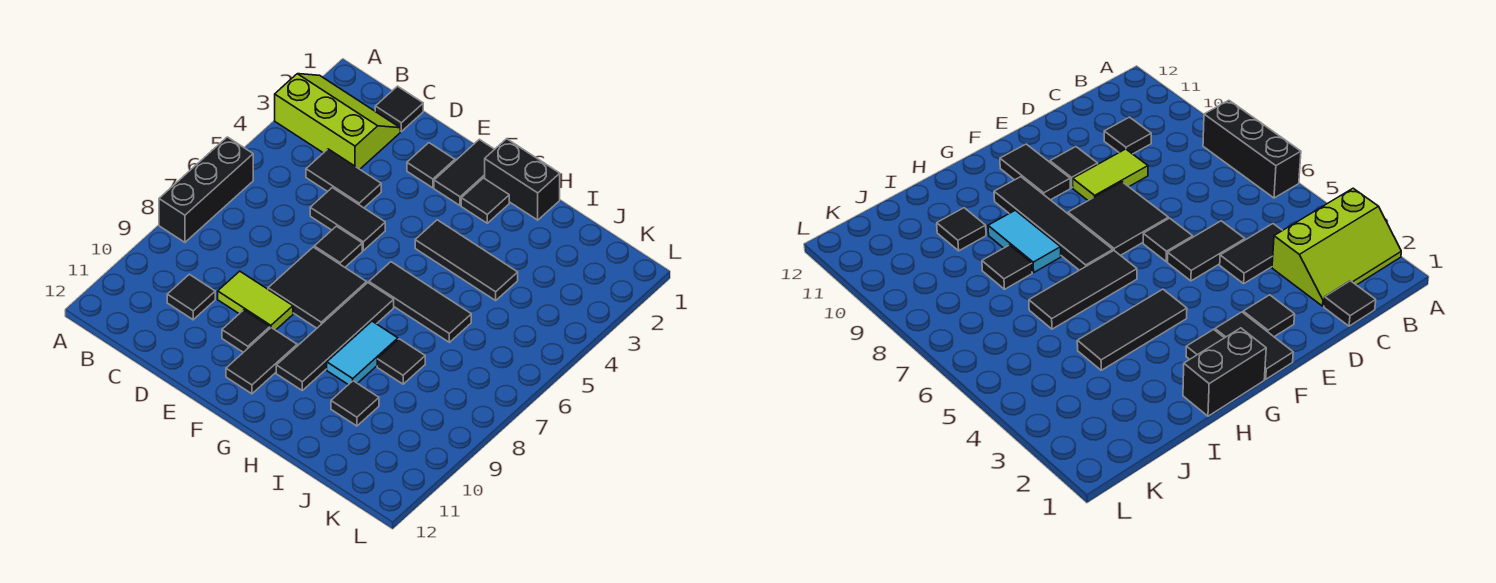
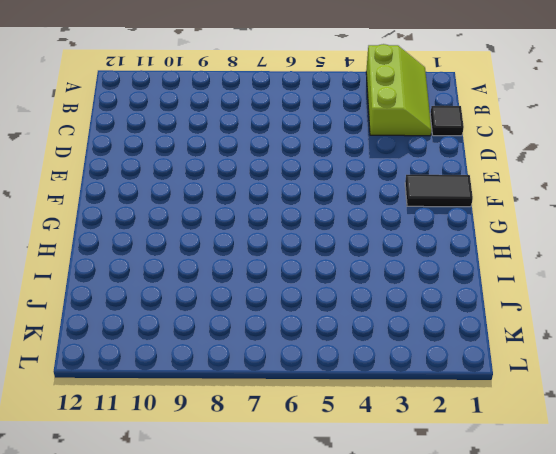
none -> black 1x3 brick [159,137,253,242]
none -> black 1x2 tile [306,149,381,208]
none -> black 1x1 tile [167,274,215,320]

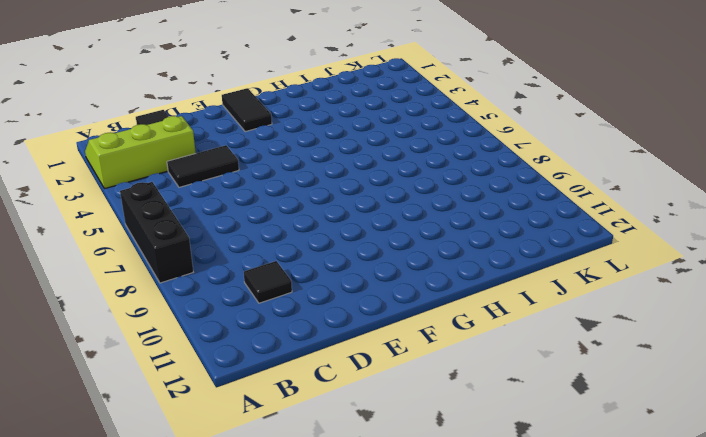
none -> black 1x2 tile [310,188,385,251]
none -> lime 1x2 tile [218,271,293,330]
none -> black 1x1 tile [407,143,455,188]

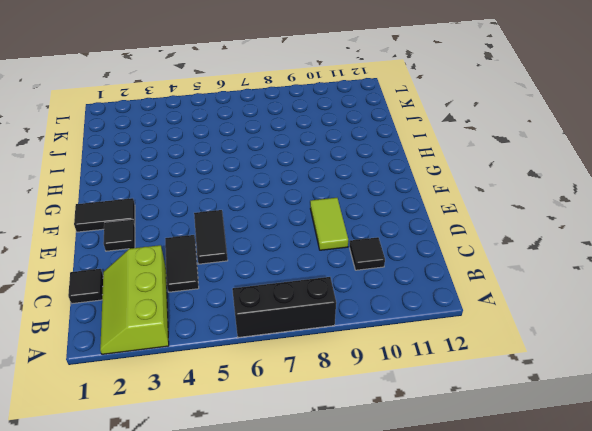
none -> black 1x1 tile [314,226,362,267]
none -> black 2x2 tile [268,247,367,328]
none -> black 1x1 tile [222,310,270,352]

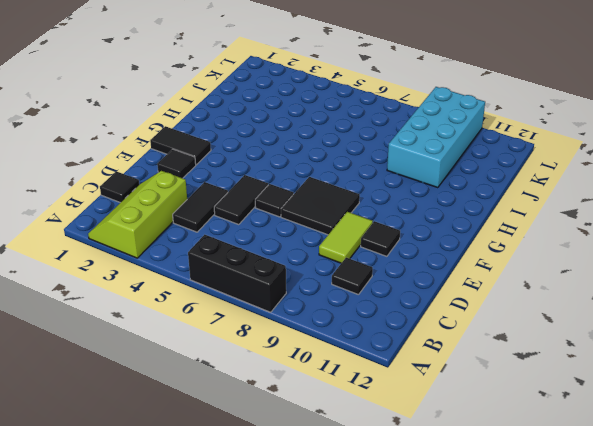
cyan 2x4 brick [387,87,485,188] -> black 1x1 tile [331,381,379,426]
none -> black 1x2 tile [226,328,297,394]
none -> black 1x2 brick [485,139,560,220]
none -> black 1x1 tile [461,178,509,223]

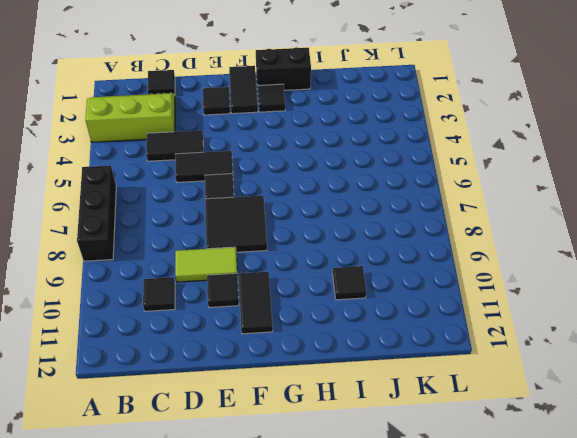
none -> black 1x3 tile [415,220,518,300]
none -> black 1x3 tile [369,262,471,342]
none -> black 1x4 tile [276,283,394,390]

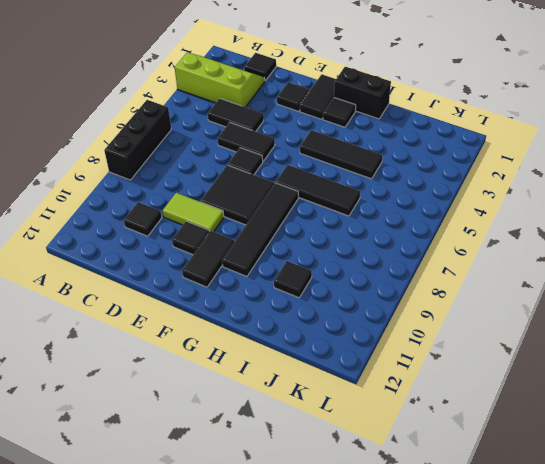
none -> cyan 1x2 tile [327,321,398,385]
none -> black 1x1 tile [377,339,425,384]

